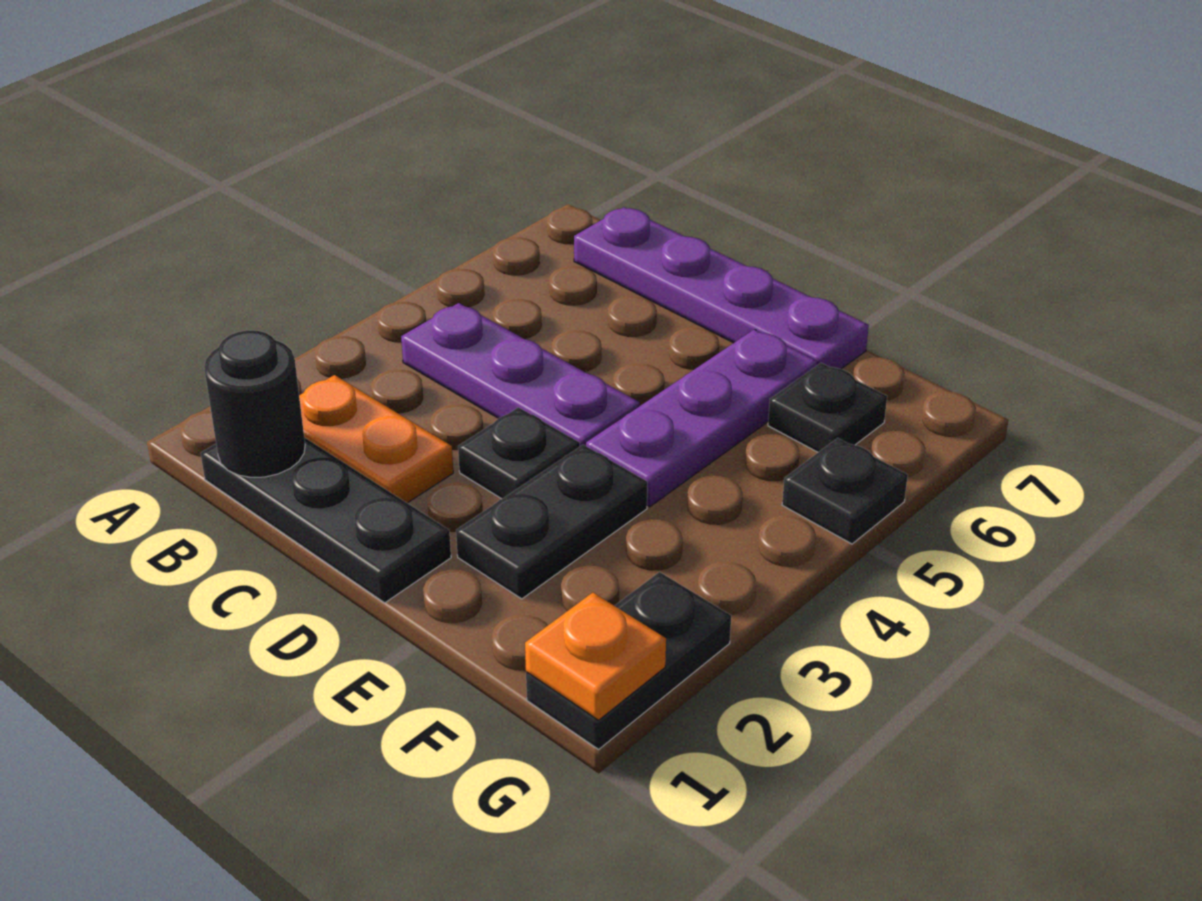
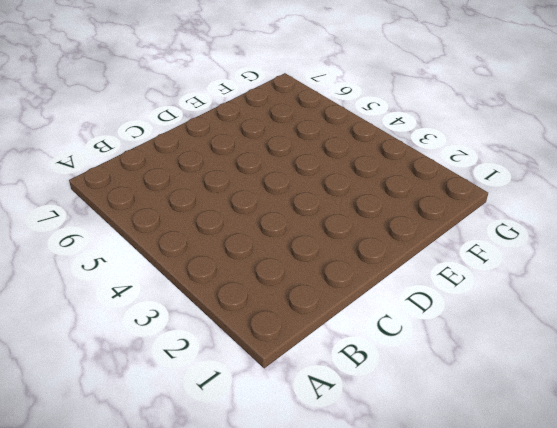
none -> black 1x3 plate [201,437,451,603]
none -> orange 1x2 plate [299,375,453,503]
none -> purple 1x3 plate [401,303,640,446]

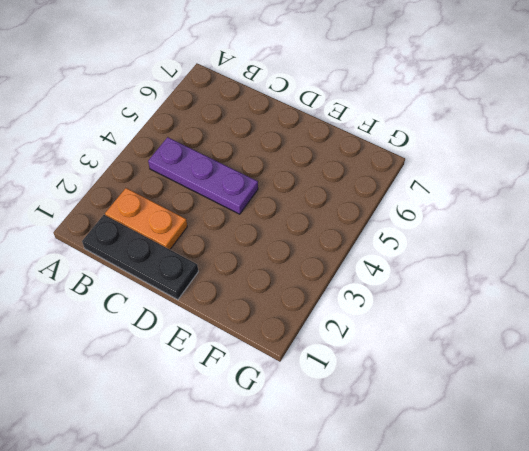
none -> purple 1x4 plate [574,207,869,369]
none -> black 1x1 plate [458,407,580,499]
none -> black 1x2 plate [456,445,647,599]

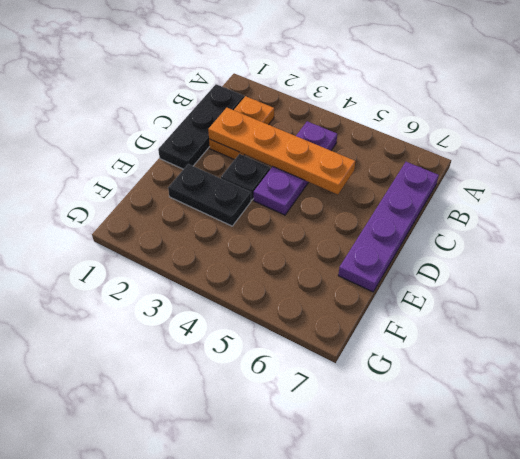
orange 1x4 plate [208,108,355,194] -> none
none -> purple 1x3 plate [586,329,818,507]
none -> black 1x1 plate [768,363,887,452]
none -> black 1x2 plate [526,572,731,749]

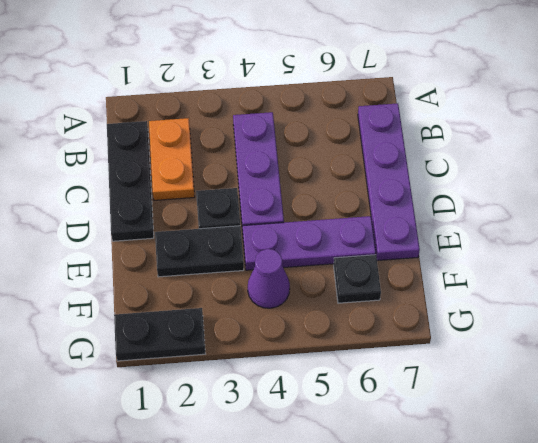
purple 1x1 cone [248,249,290,308] -> none
none -> black 1x1 plate [782,438,908,544]
none -> black 1x1 round brick [204,330,305,477]
none -> orange 1x1 plate [525,593,666,720]

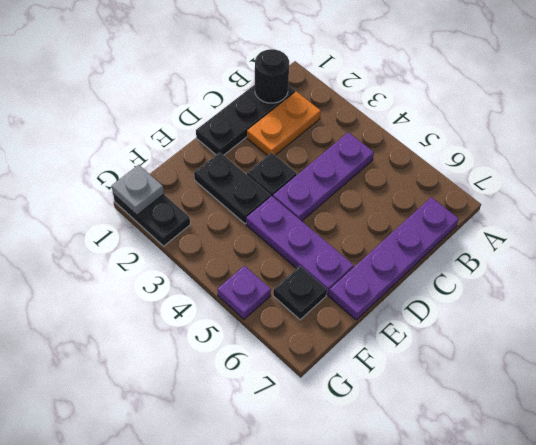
grey 1x1 plate [112,165,164,215] -> orange 1x1 plate [525,593,666,720]
purple 1x1 plate [217,266,271,319] -> black 1x1 plate [782,438,908,544]

